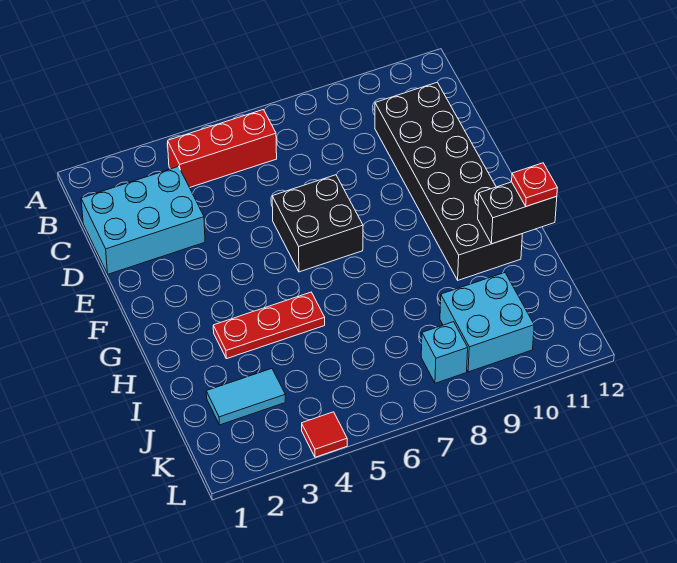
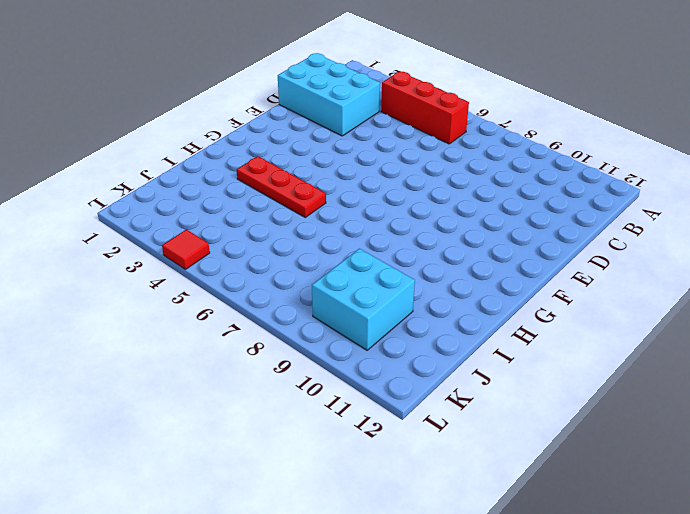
none -> black 2x6 brick [375,82,522,280]
none -> black 2x2 brick [272,175,363,272]

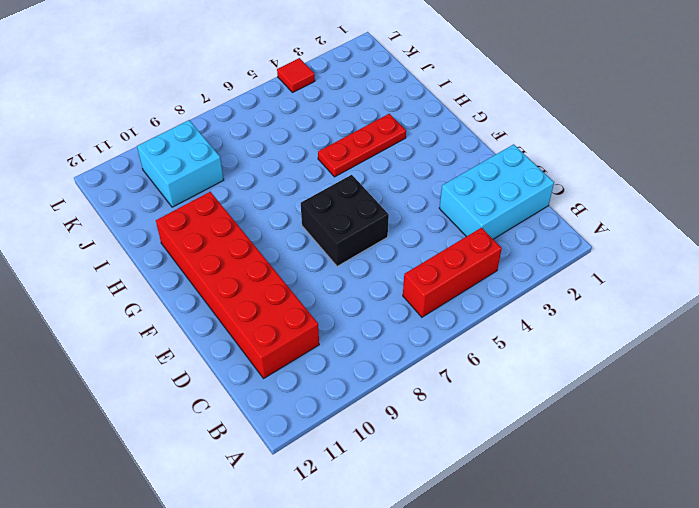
red 2x6 brick [156,192,319,379] -> black 2x6 brick [375,82,522,280]
none -> cyan 1x2 tile [206,369,285,425]
none -> cyan 1x1 brick [421,322,468,383]

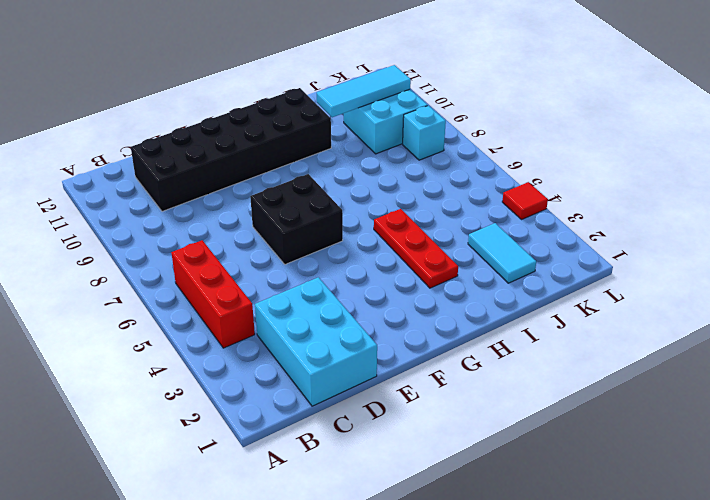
cyan 1x3 tile [317,65,411,117] -> none
none -> black 1x2 brick [478,182,557,244]
none -> red 1x1 plate [512,163,557,206]

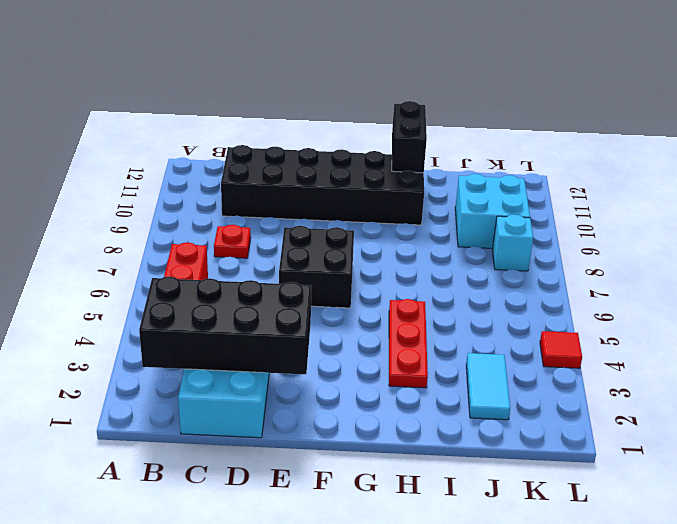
black 2x4 brick [139,277,311,374] -> none
red 1x1 plate [214,225,251,258] -> red 1x1 plate moved to [512,163,557,206]

